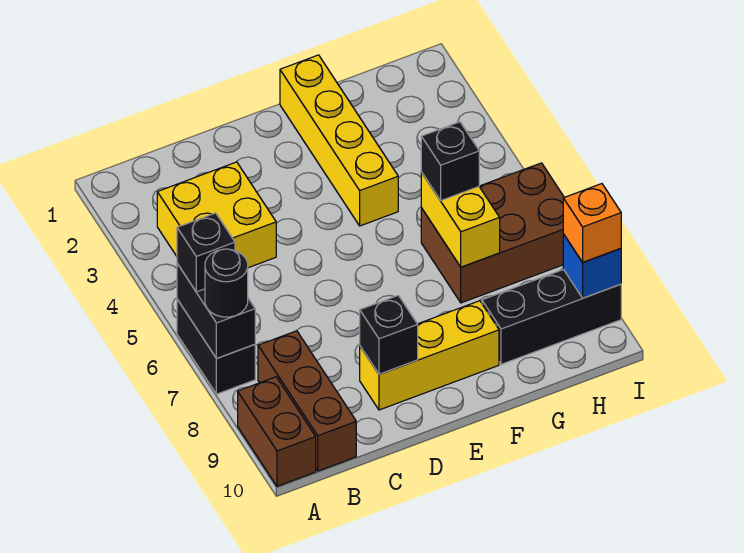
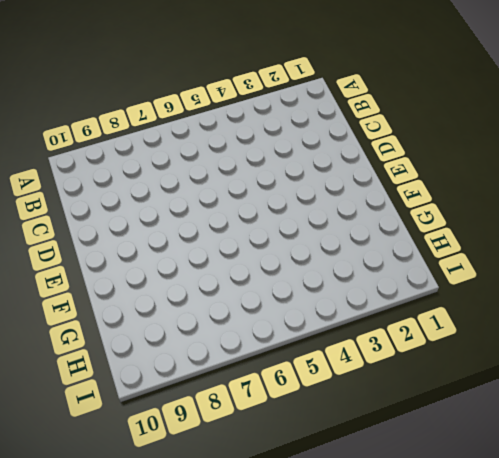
none -> black 1x2 brick [177,299,255,394]
none -> brown 1x2 brick [238,377,316,486]
none -> yellow 2x2 brick [157,162,276,268]

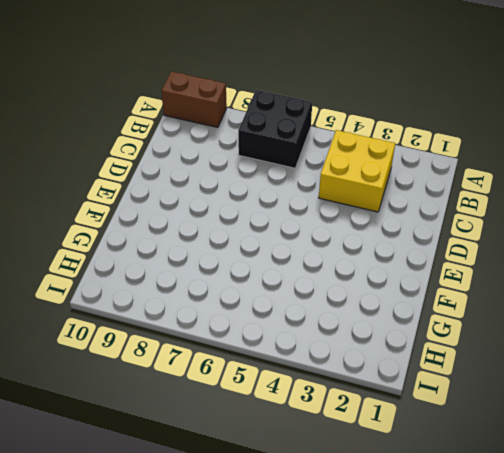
black 2x2 brick [238,90,312,168] -> black 1x2 brick [177,299,255,394]
none -> brown 1x3 brick [258,331,356,471]
none -> yellow 1x3 brick [360,301,499,410]
none -> yellow 1x4 brick [280,55,398,226]

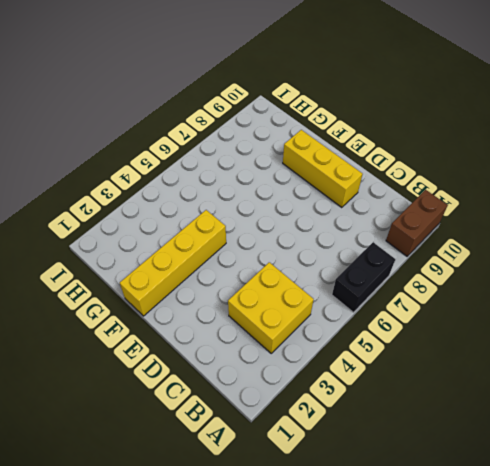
none -> brown 1x3 brick [258,331,356,471]
none -> brown 2x3 brick [421,163,564,303]
none -> black 1x3 brick [482,270,621,364]

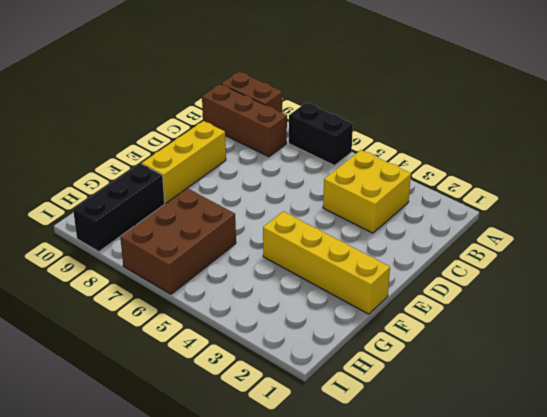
none -> black 1x2 brick [177,264,255,359]
none -> black 1x1 brick [360,295,418,374]
none -> yellow 1x2 brick [421,172,500,267]

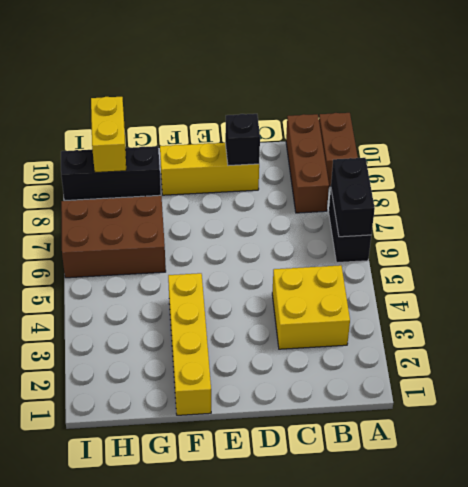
yellow 1x2 brick [91,97,126,173] -> yellow 1x2 brick moved to [421,172,500,267]
none -> blue 1x1 brick [563,234,621,298]
none -> black 1x1 brick [177,213,235,292]
none -> black 1x1 round brick [205,249,248,317]

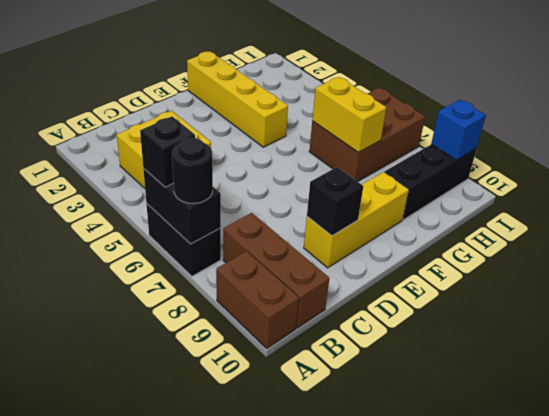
none -> black 1x1 brick [421,122,479,200]
none -> orange 1x1 brick [563,184,621,262]

